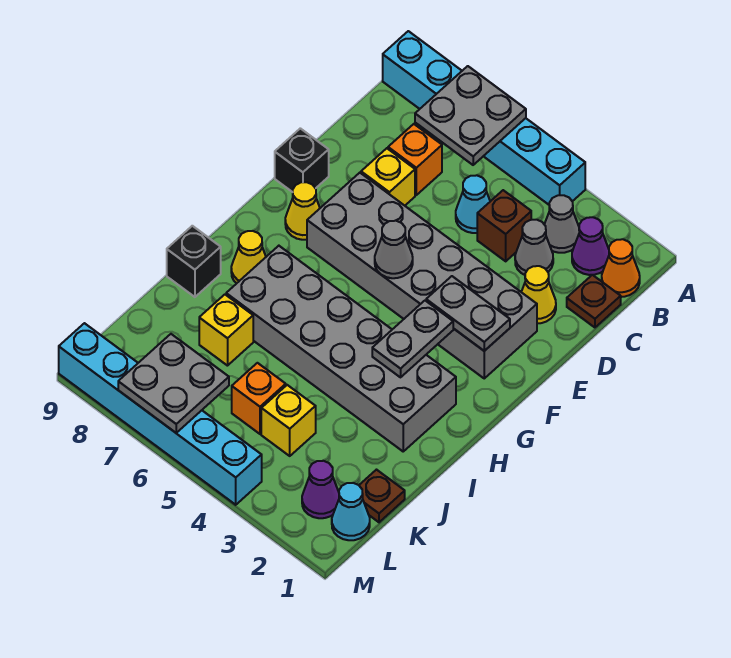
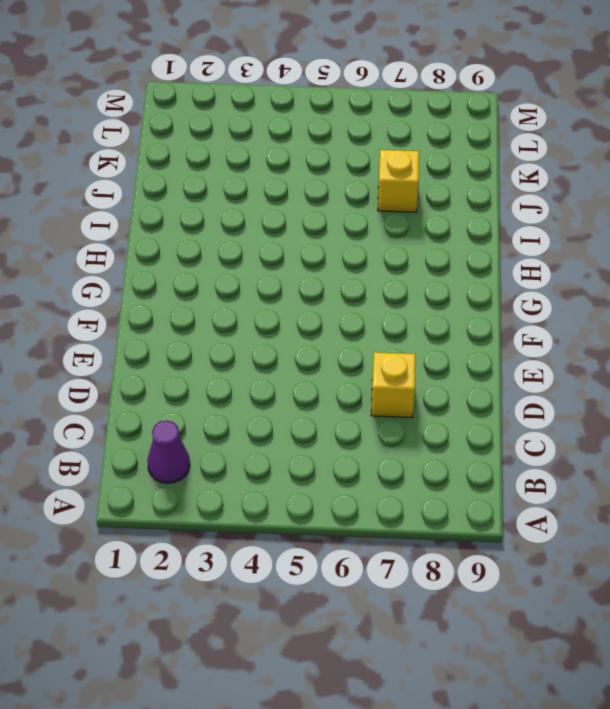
none -> cyan 1x6 brick [383,31,585,205]
none -> orange 1x1 cone [602,239,640,297]
none -> grey 1x1 cone [544,195,579,253]

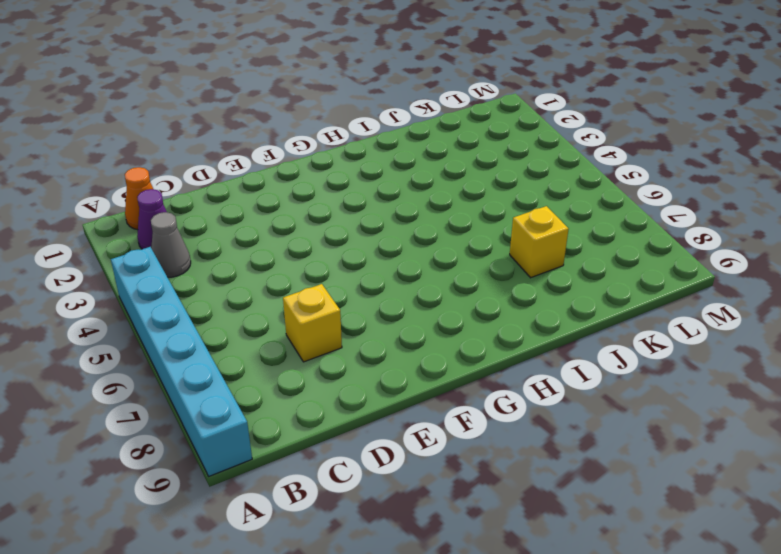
none -> brown 1x1 plate [567,275,621,327]
none -> grey 1x1 cone [515,220,553,275]
none -> brown 1x1 brick [477,190,531,261]

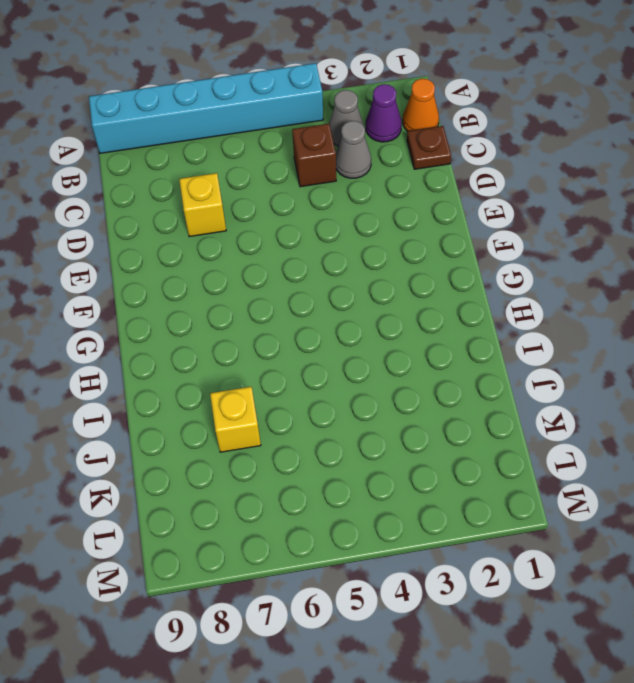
none -> cyan 1x1 cone [456,175,490,233]
none -> orange 1x1 brick [388,124,442,195]
none -> yellow 1x1 cone [522,266,556,323]

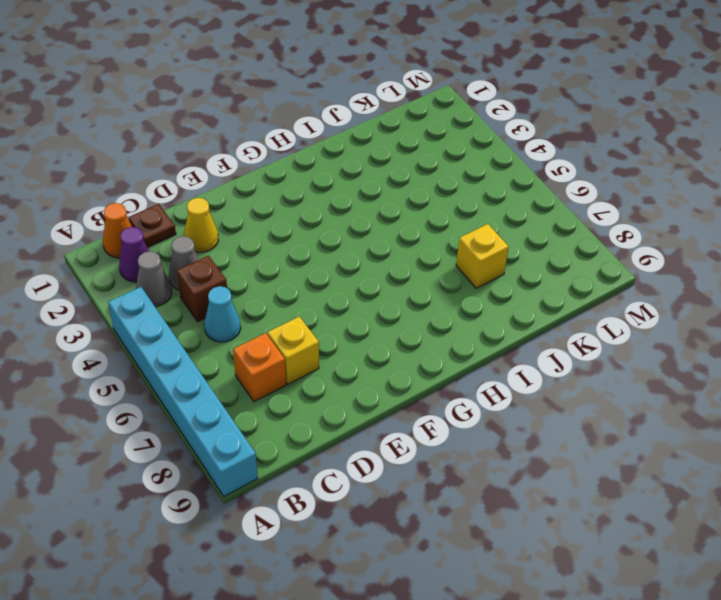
none -> grey 2x6 brick [307,173,537,378]
none -> black 1x1 brick [275,128,329,192]
none -> yellow 1x1 cone [285,182,320,240]

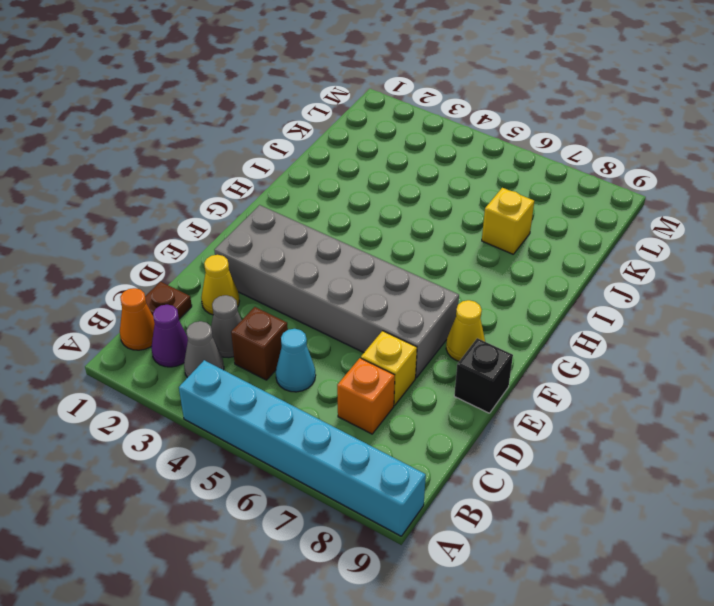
none -> grey 2x6 brick [226,246,456,451]
none -> yellow 1x1 cone [231,231,266,283]
none -> black 1x1 brick [167,226,221,297]

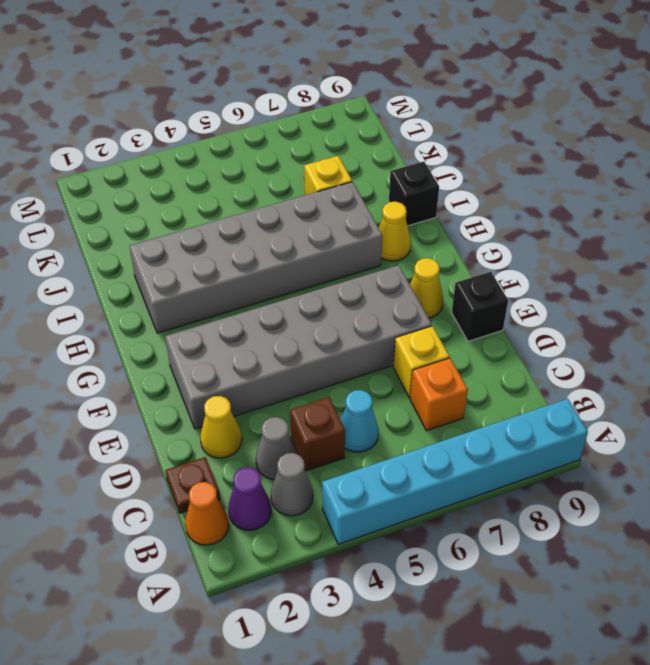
none -> brown 1x1 plate [359,470,405,522]
none -> yellow 1x1 brick [261,385,316,456]
none -> orange 1x1 brick [232,363,286,434]

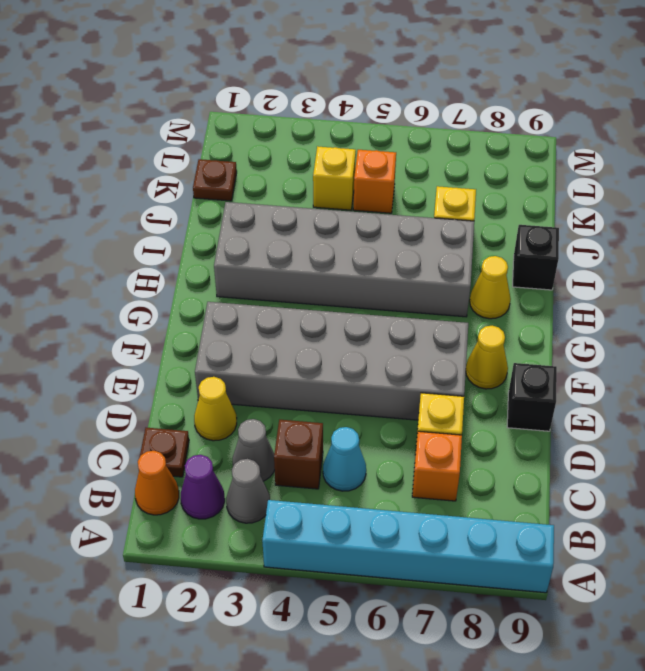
none -> cyan 1x1 cone [332,483,370,540]
none -> purple 1x1 cone [302,461,339,518]
none -> cyan 1x6 brick [59,323,262,505]

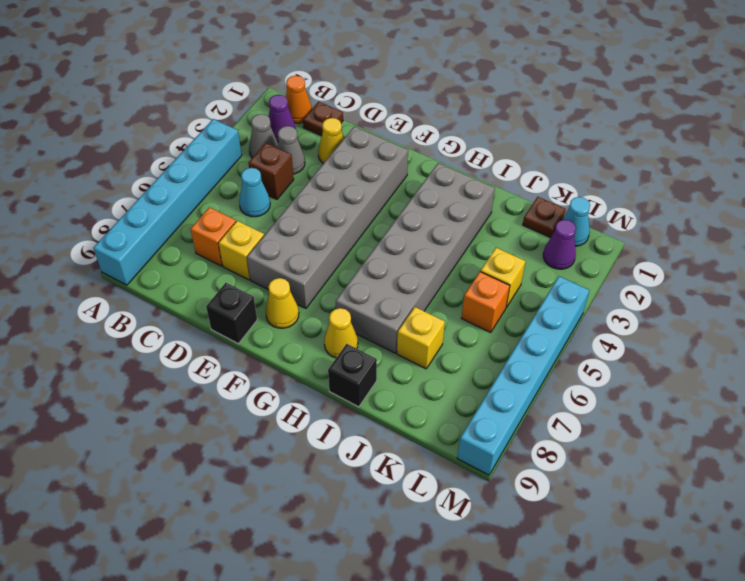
none -> grey 2x2 plate [415,66,526,165]
none -> grey 1x2 plate [426,276,510,351]
none -> grey 1x1 cone [375,221,413,278]

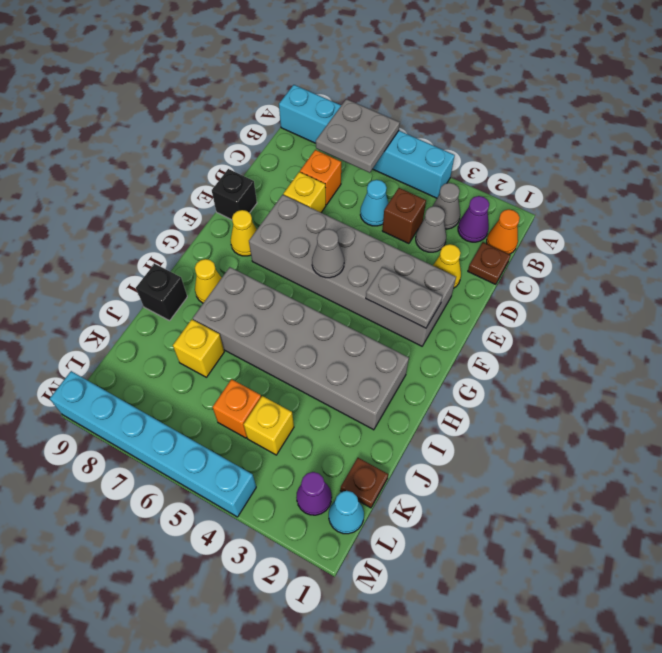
none -> grey 1x2 plate [372,301,453,377]
none -> grey 2x2 plate [118,334,229,433]

